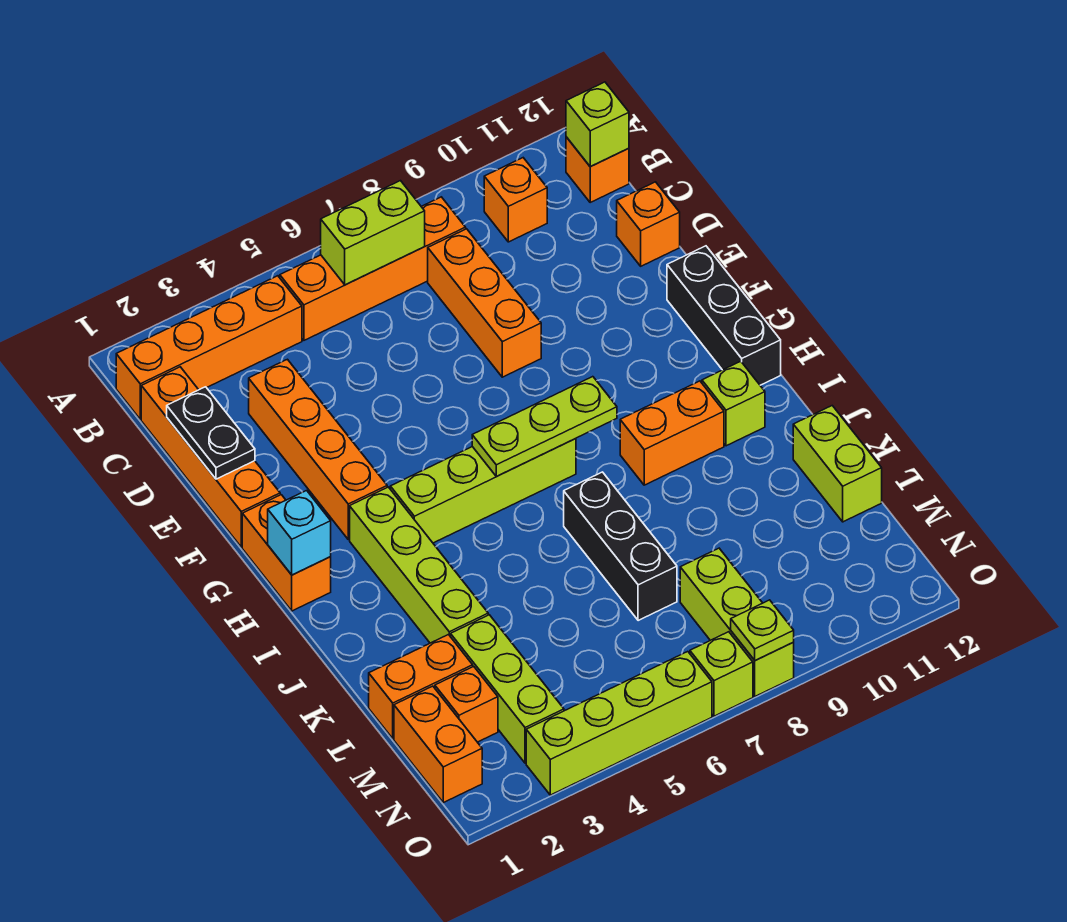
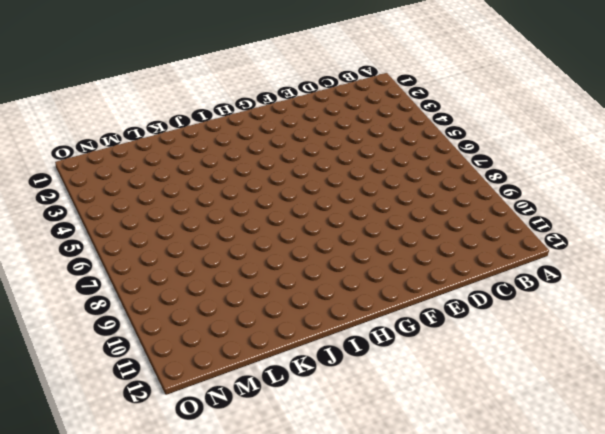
none -> orange 1x4 brick [116,276,302,419]
none -> orange 1x4 brick [280,197,466,340]
none -> orange 1x1 brick [484,158,547,242]

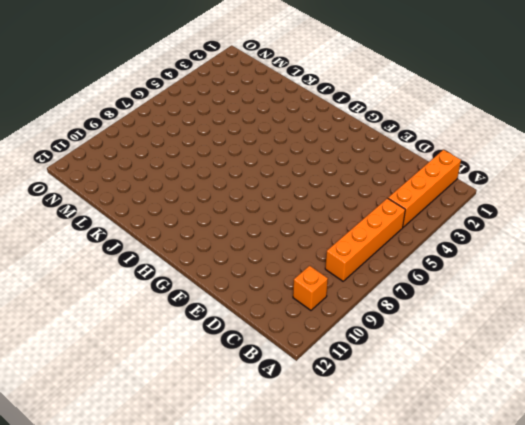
none -> orange 1x1 brick [566,137,629,202]
none -> orange 1x4 brick [141,367,280,547]
none -> orange 1x3 brick [428,229,541,377]

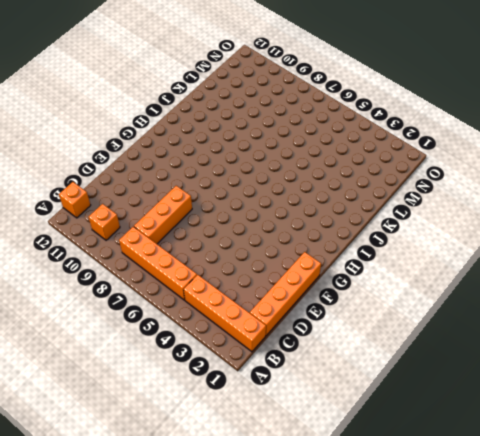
none -> orange 1x4 brick [249,359,387,540]
none -> orange 1x1 brick [617,182,680,266]
none -> black 1x3 brick [667,246,781,385]

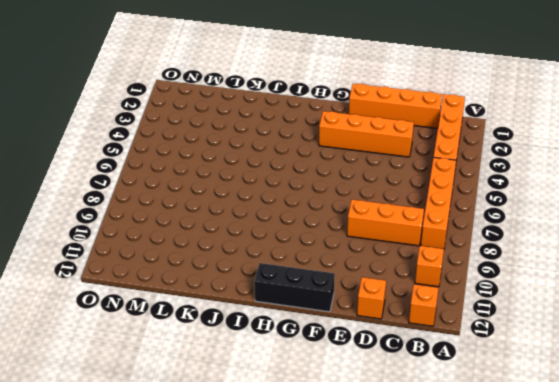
none -> orange 1x2 brick [242,495,331,611]
none -> lime 1x4 brick [350,487,488,643]
none -> lime 1x4 brick [390,439,576,543]

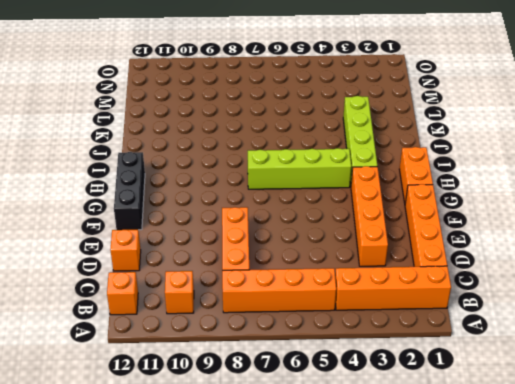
none -> orange 1x2 brick [620,381,724,485]
none -> lime 1x1 brick [702,361,765,446]
none -> black 1x3 brick [564,472,677,621]

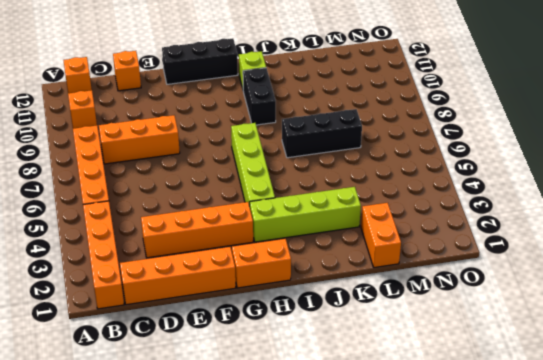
black 1x2 brick [243,68,276,125] -> orange 1x2 brick [620,381,724,485]
none -> lime 1x2 brick [793,406,882,522]
none -> lime 1x3 brick [451,615,564,763]
none -> orange 1x2 brick [394,686,482,803]

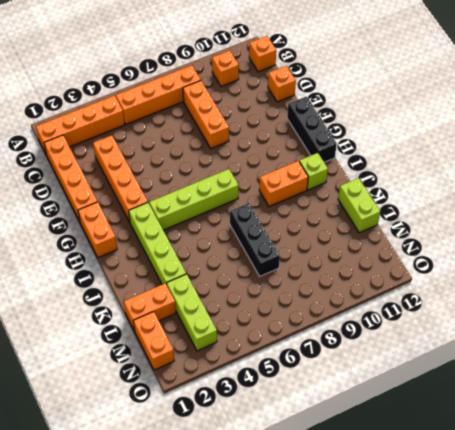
none -> orange 1x1 brick [435,666,498,742]
none -> lime 1x3 brick [680,548,794,696]
none -> lime 1x4 brick [526,652,712,795]

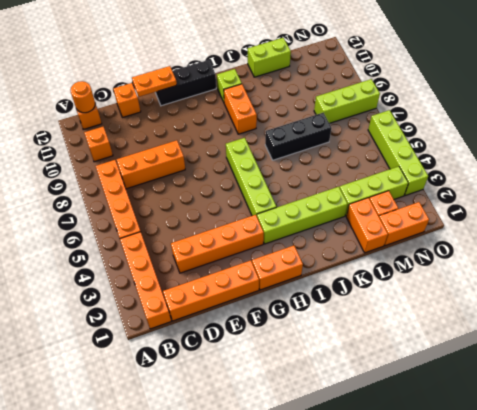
orange 1x1 round brick [71,81,95,113] -> lime 1x1 brick [566,82,629,167]
orange 1x2 plate [132,66,177,97] -> none
none -> lime 1x1 brick [690,632,753,716]
none -> lime 1x2 brick [321,181,425,285]
none -> black 1x2 plate [167,387,255,479]

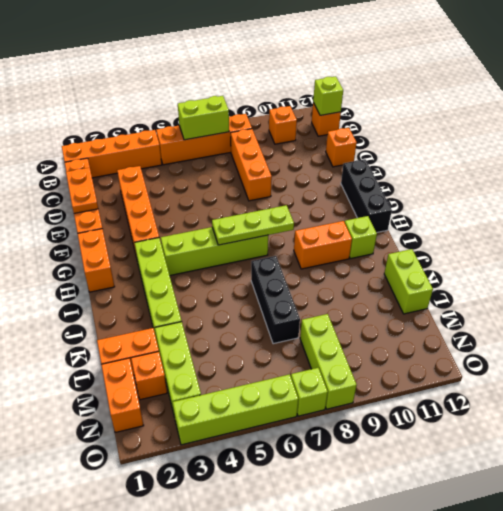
orange 1x2 plate [66,168,98,213] -> black 1x2 plate [167,387,255,479]
none -> cyan 1x1 brick [268,491,331,575]
none -> lime 1x1 plate [731,600,794,661]

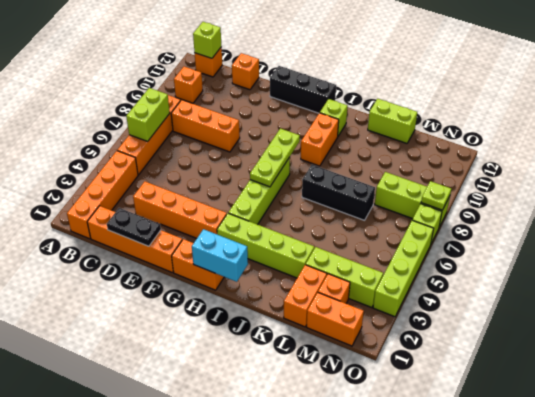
cyan 1x2 brick [192,229,248,282] -> cyan 1x1 brick [268,491,331,575]

